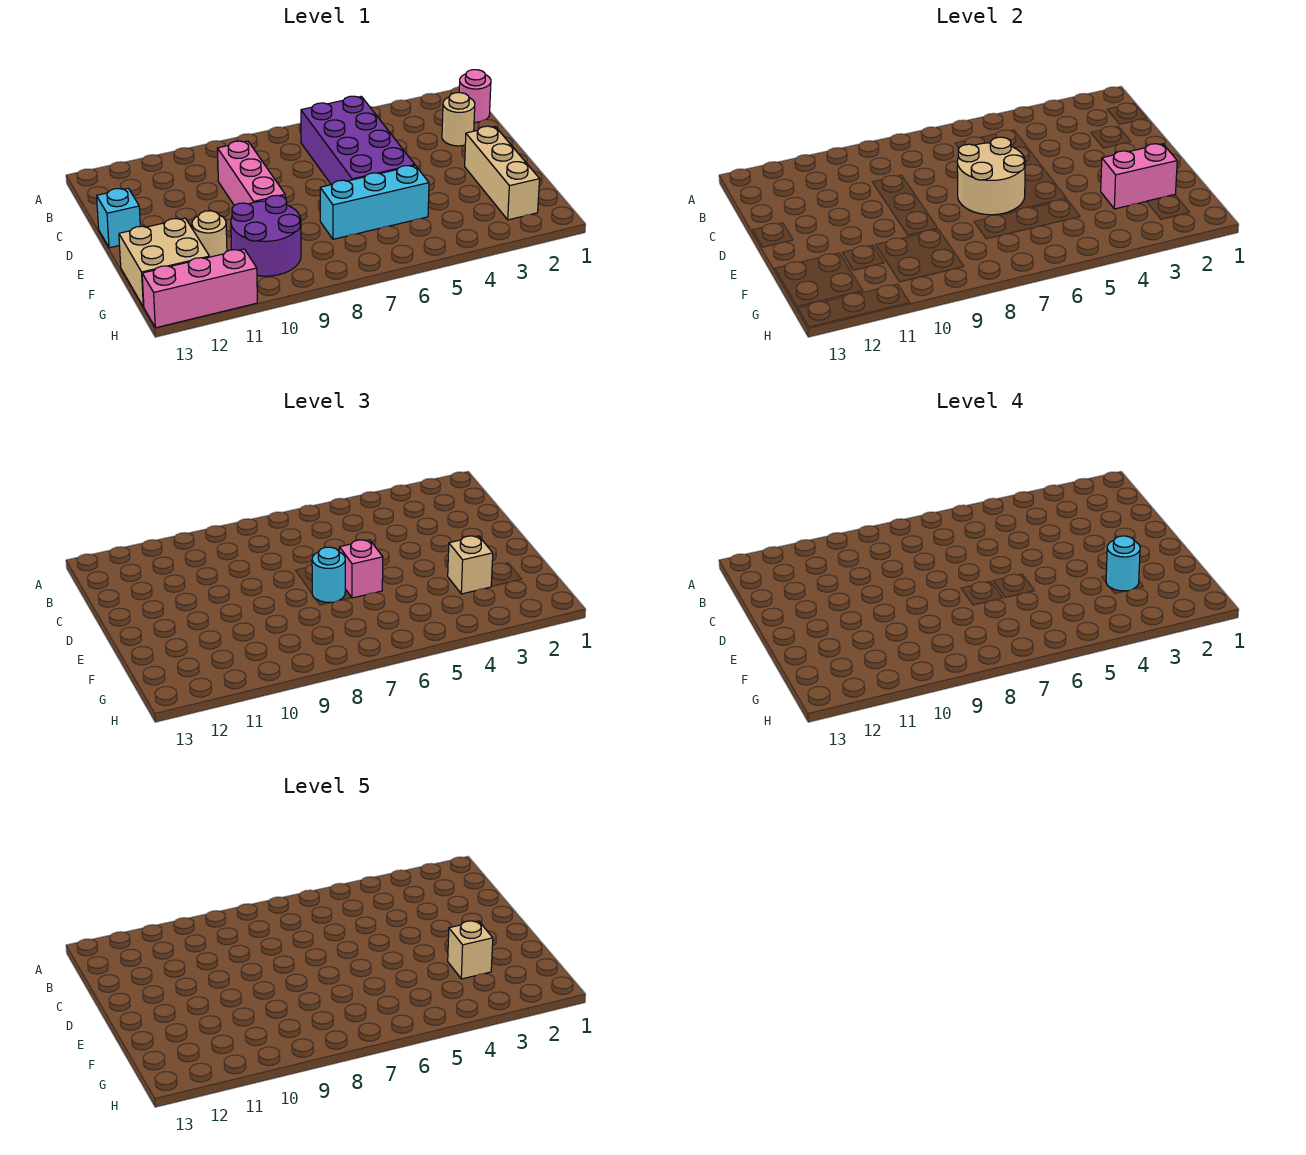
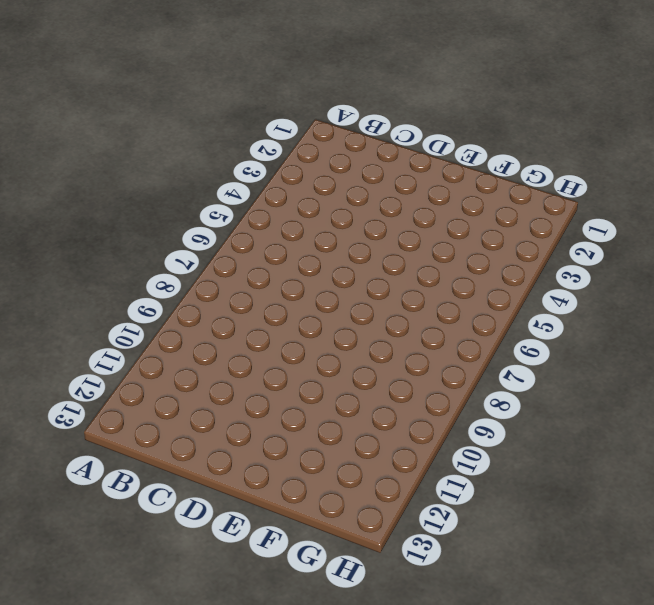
none -> pink 1x1 round brick [459,70,491,122]
none -> purple 2x4 brick [301,96,415,185]
none -> tan 1x1 round brick [442,93,475,146]

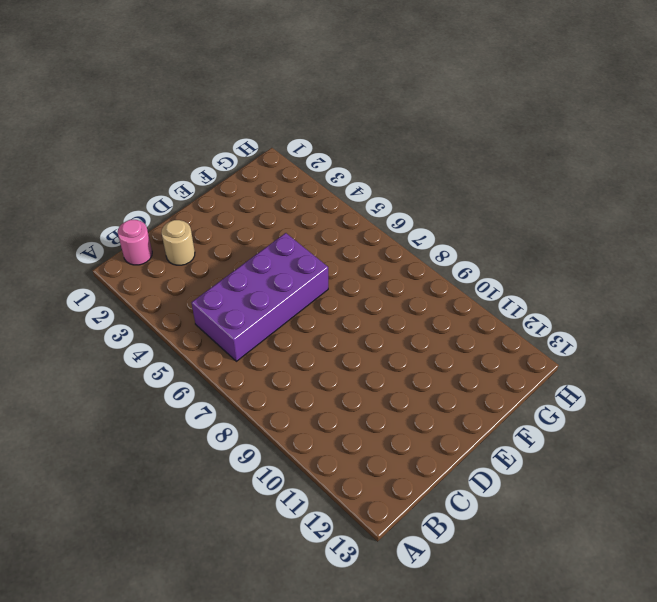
none -> pink 1x3 brick [217,141,285,205]
none -> cyan 1x1 brick [97,188,140,248]
none -> tan 1x3 brick [465,126,540,220]

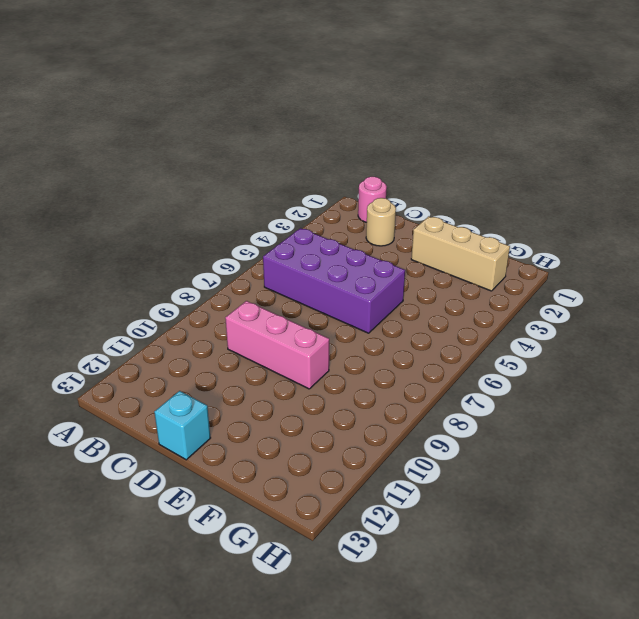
none -> cyan 1x3 brick [320,165,429,239]
none -> purple 2x2 round brick [231,195,301,276]
none -> tan 1x1 round brick [192,211,227,257]

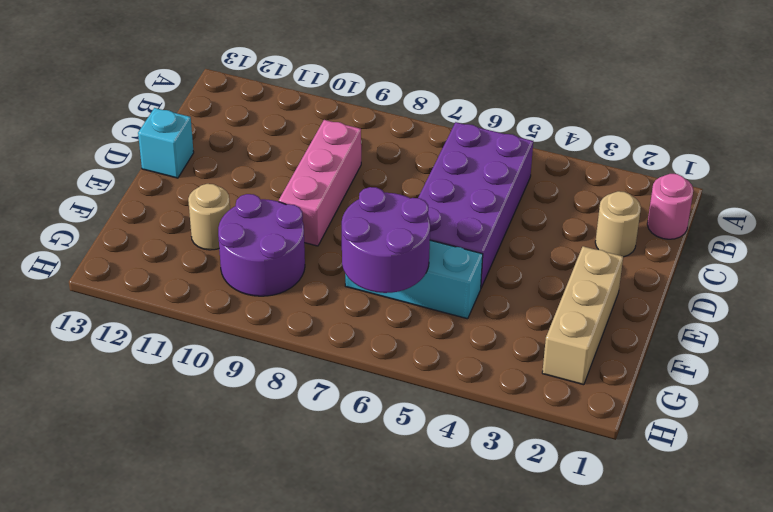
purple 2x2 round brick [342,187,430,293] -> none
none -> tan 2x2 brick [119,218,209,307]
none -> pink 1x3 brick [142,249,257,328]
none -> tan 2x2 round brick [957,137,1025,215]

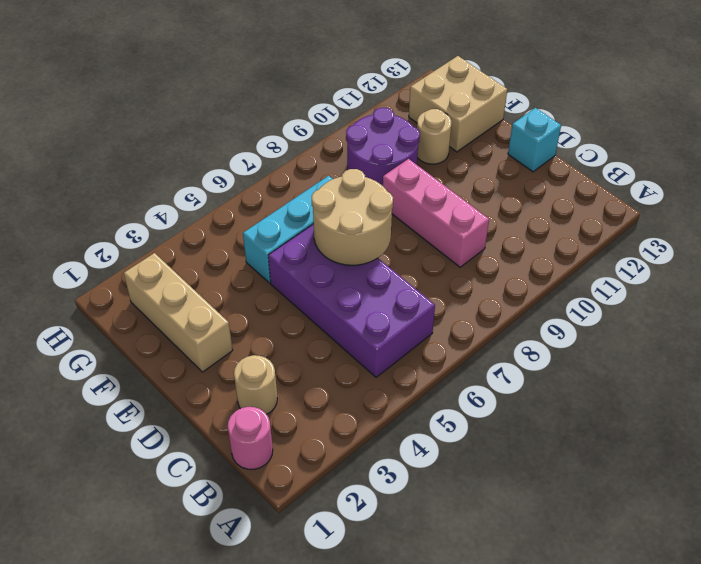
none -> pink 1x3 brick [142,249,257,328]
none -> pink 1x2 brick [1101,144,1177,209]
none -> pink 1x1 brick [339,540,383,598]

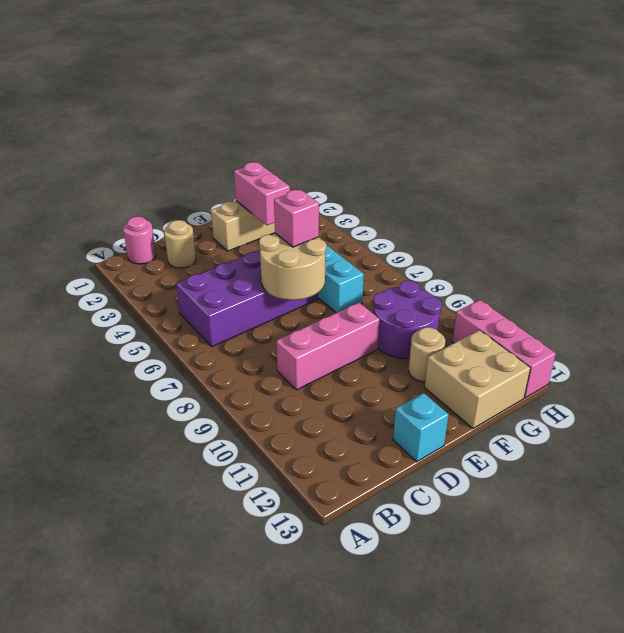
none -> cyan 1x1 round brick [312,547,345,602]
none -> tan 1x1 brick [448,536,493,594]
none -> cyan 1x1 round brick [1106,536,1140,591]

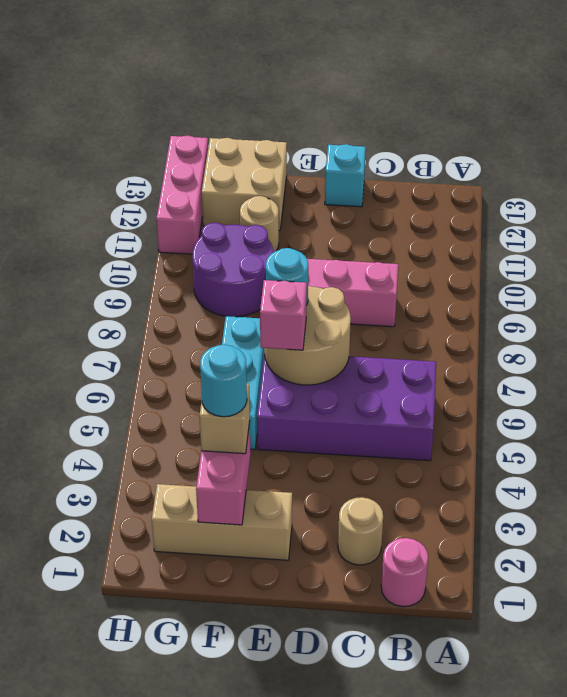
none -> tan 1x1 brick [448,921,493,979]

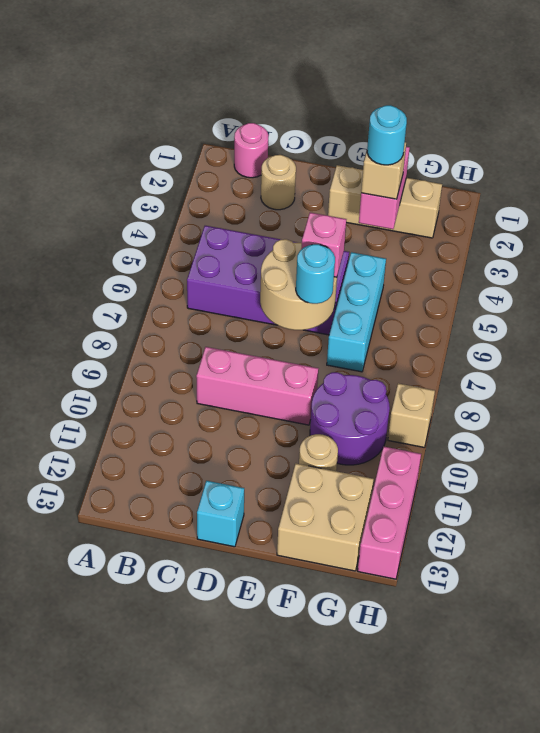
tan 1x1 brick [388,383,435,447] -> tan 1x1 brick moved to [448,921,493,979]

